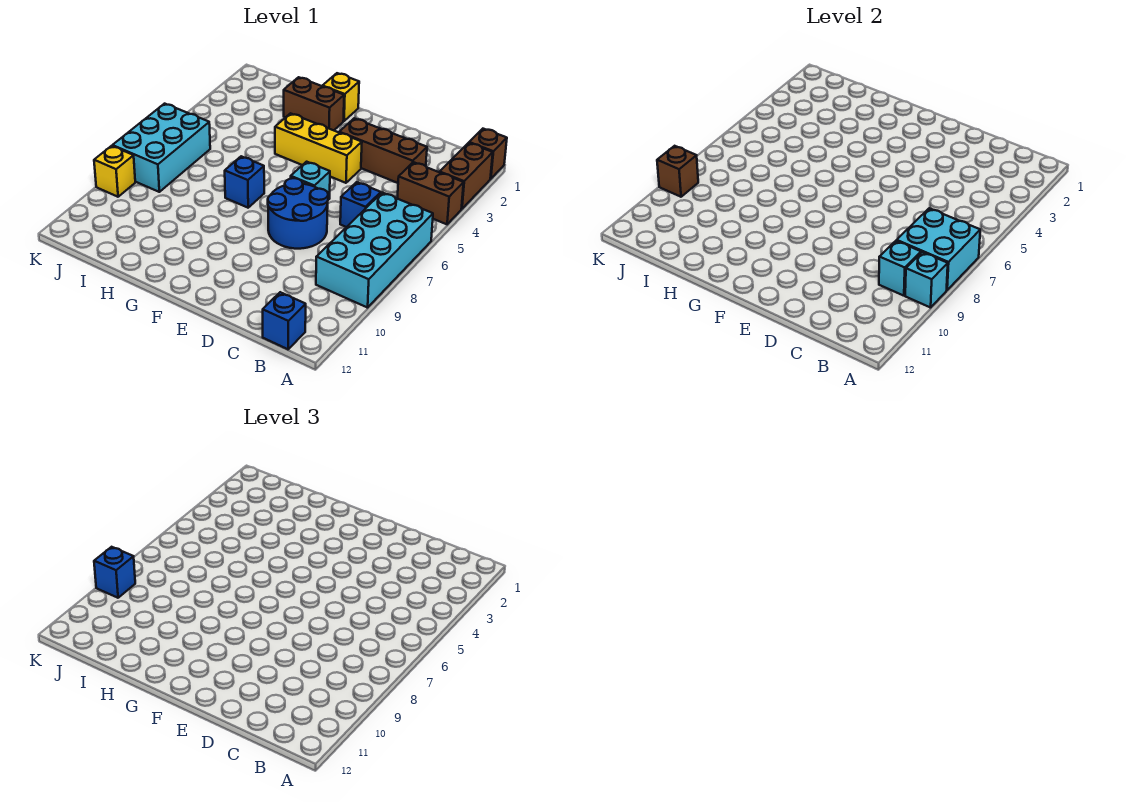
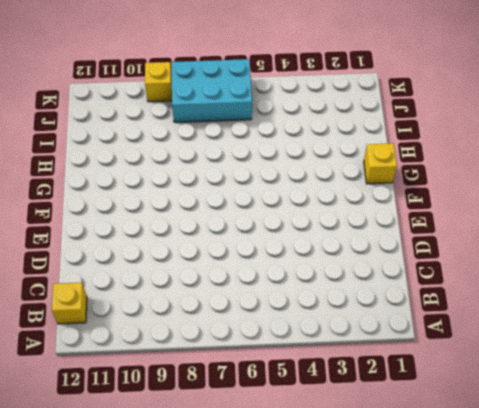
yellow 1x1 brick [52,283,87,324] -> blue 1x1 brick [263,292,306,349]
none -> brown 1x1 brick [469,129,507,179]
none -> brown 1x2 brick [440,143,493,209]
none -> brown 1x2 brick [397,162,464,224]

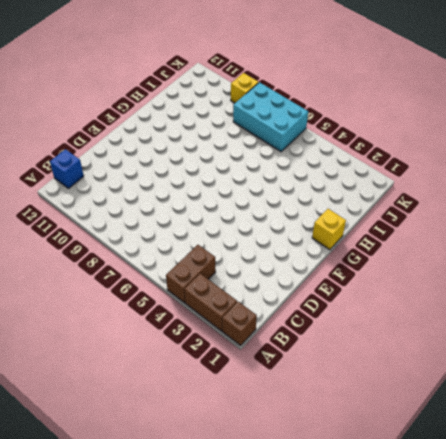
none -> cyan 2x4 brick [316,193,433,308]
none -> brown 1x3 brick [339,118,427,183]
none -> blue 1x1 brick [340,182,381,227]

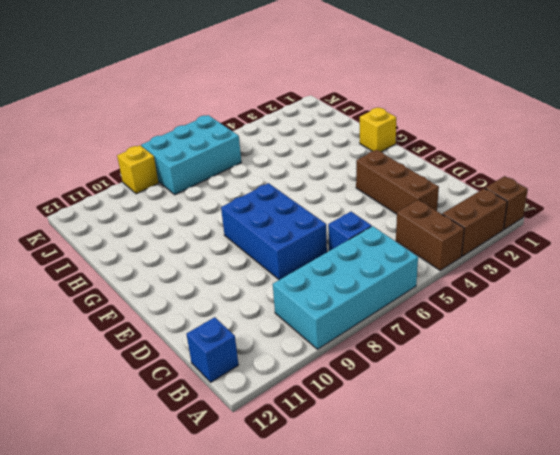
blue 2x3 brick [221,183,327,280] -> blue 2x2 round brick [268,178,328,249]
none -> yellow 1x3 brick [275,113,362,183]
none -> cyan 1x1 brick [291,162,330,200]
none -> brown 1x2 brick [284,77,344,130]

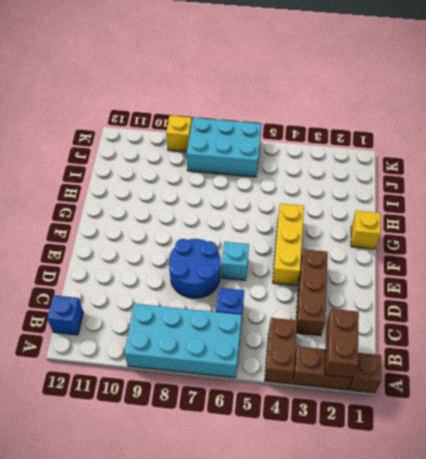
brown 1x2 brick [325,309,359,378] -> brown 1x2 brick moved to [284,77,344,130]
none -> blue 1x1 brick [225,156,264,208]
none -> cyan 2x2 brick [897,208,980,290]
none -> cyan 1x1 brick [905,252,948,308]

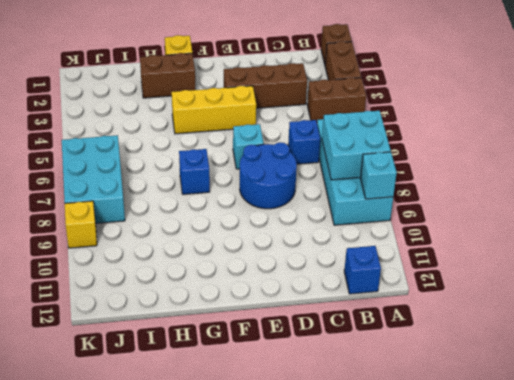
none -> cyan 1x1 brick [879,241,921,296]
none -> brown 1x1 brick [657,146,698,197]
none -> blue 1x1 brick [94,547,135,598]

